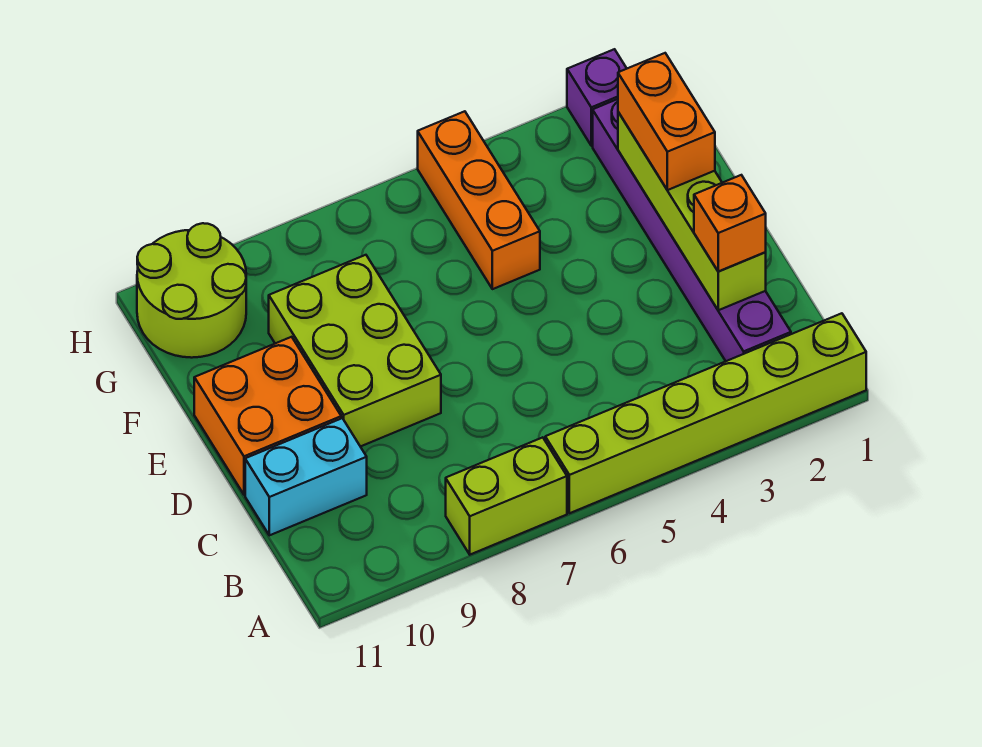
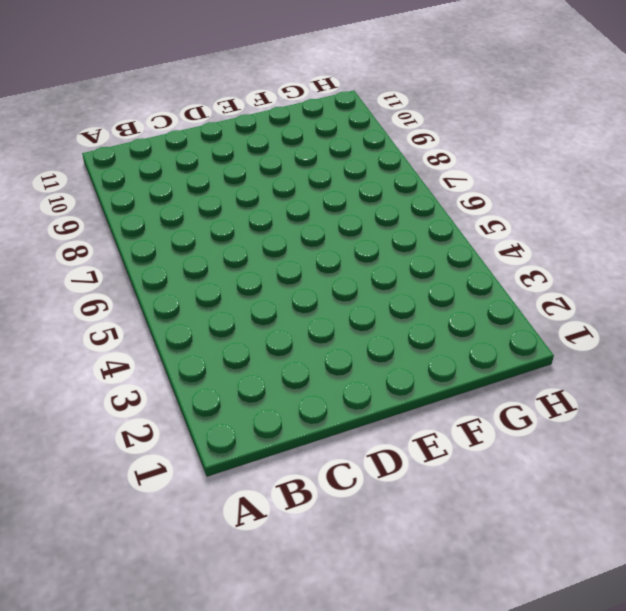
none -> lime 1x6 brick [545,313,866,513]
none -> lime 1x2 brick [446,437,567,555]
none -> purple 1x6 brick [593,99,791,361]

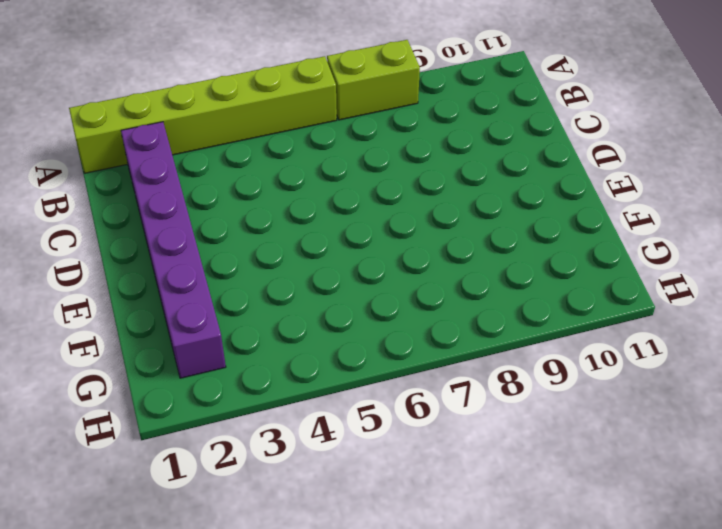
none -> cyan 1x2 brick [245,418,367,535]
none -> lime 2x3 brick [269,255,441,447]
none -> orange 2x2 brick [194,337,341,495]

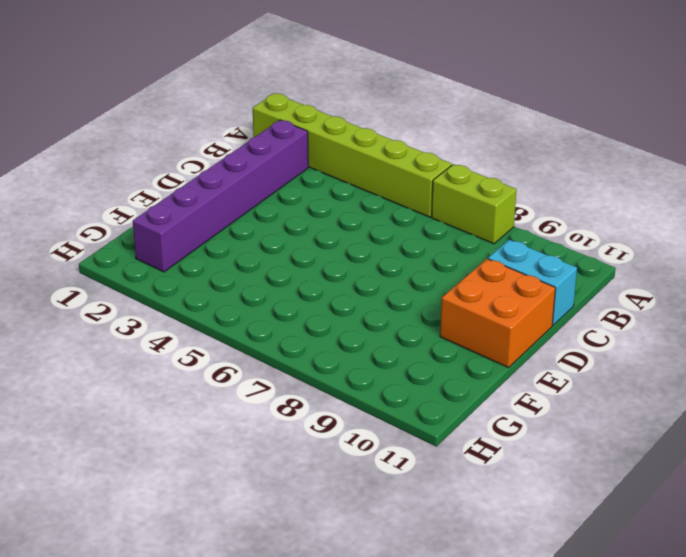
none -> lime 2x3 brick [269,255,441,447]
none -> orange 1x3 brick [418,111,540,289]
none -> lime 2x2 round brick [137,223,246,358]

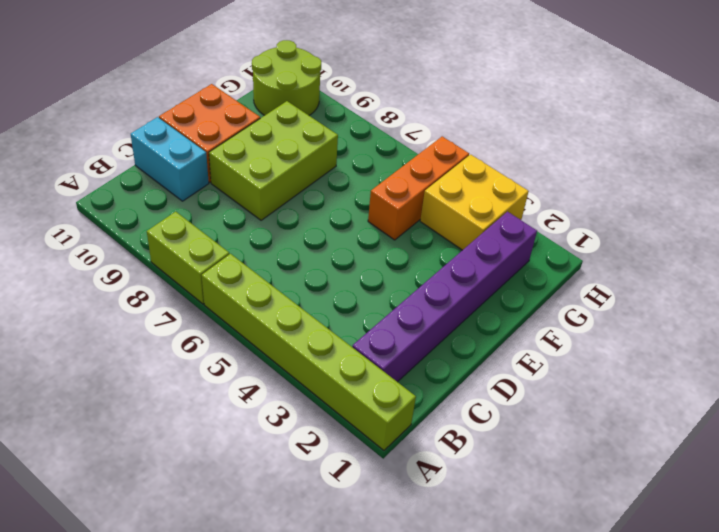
yellow 2x2 brick [420,154,529,250] -> none
none -> purple 1x1 brick [567,49,627,146]
none -> lime 1x4 brick [618,112,766,310]
none -> orange 1x1 brick [694,175,766,272]

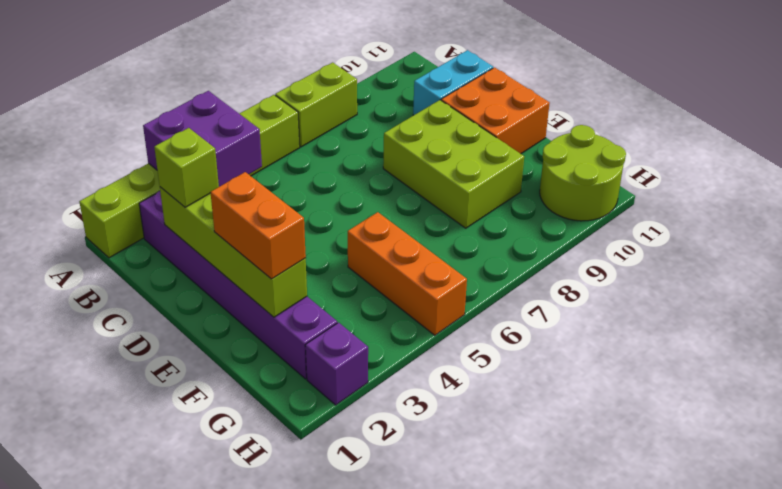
purple 2x2 brick [143,91,262,187] -> none
lime 1x1 brick [154,128,219,207] -> orange 1x1 brick [694,175,766,272]

